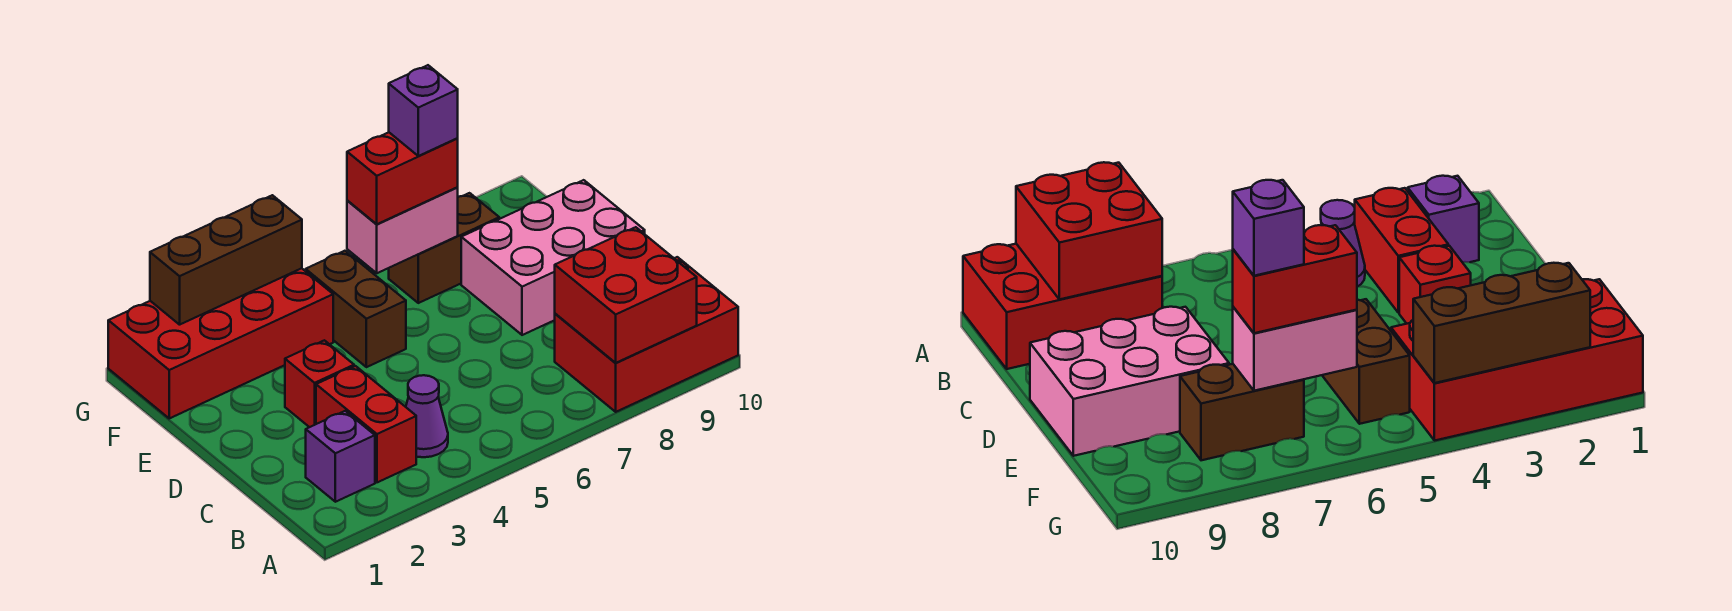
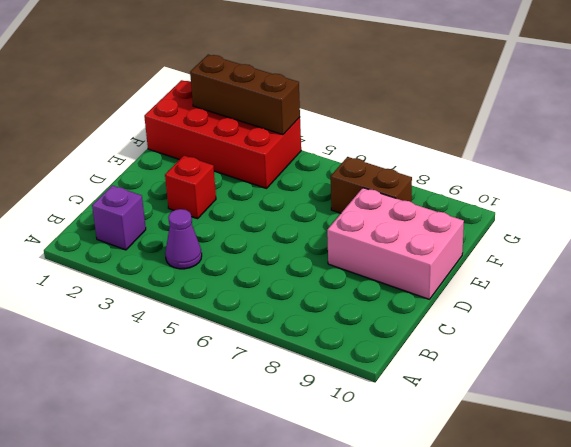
none -> red 2x3 brick [555,257,738,412]
none -> red 1x2 brick [316,366,416,482]
none -> brown 1x2 brick [306,251,406,367]

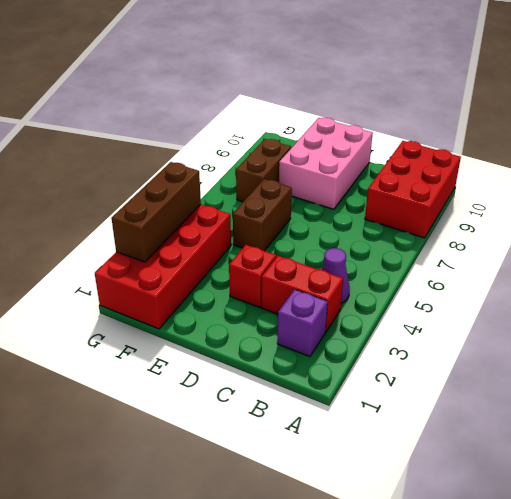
brown 1x2 brick [233,179,292,251] -> brown 1x2 brick turned to [306,251,406,367]
none -> red 2x2 brick [555,227,697,363]
none -> pink 1x2 brick [347,187,458,273]
none -> red 1x2 brick [347,132,458,224]

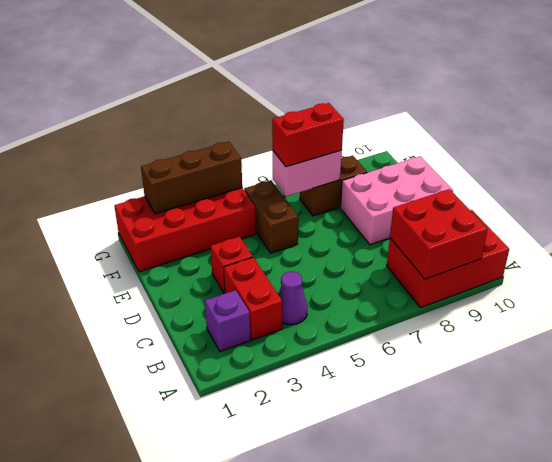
none -> purple 1x1 brick [389,65,458,156]

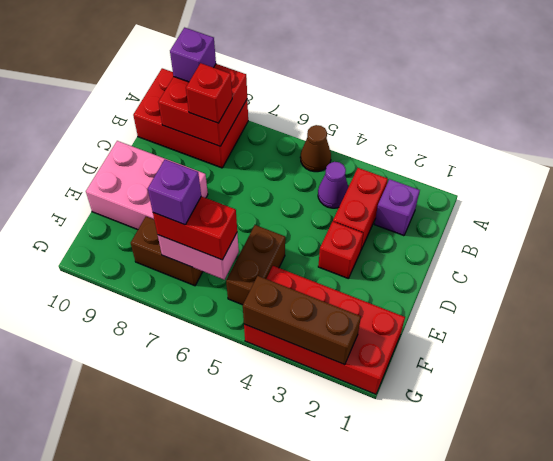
brown 1x1 cone [300,125,331,172] -> none
purple 1x1 brick [170,28,216,82] -> none
red 1x1 brick [186,63,232,123] -> none

